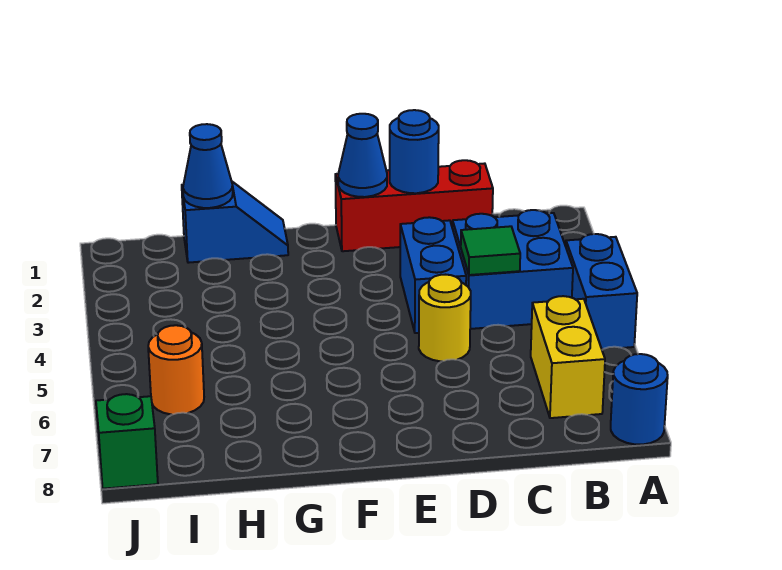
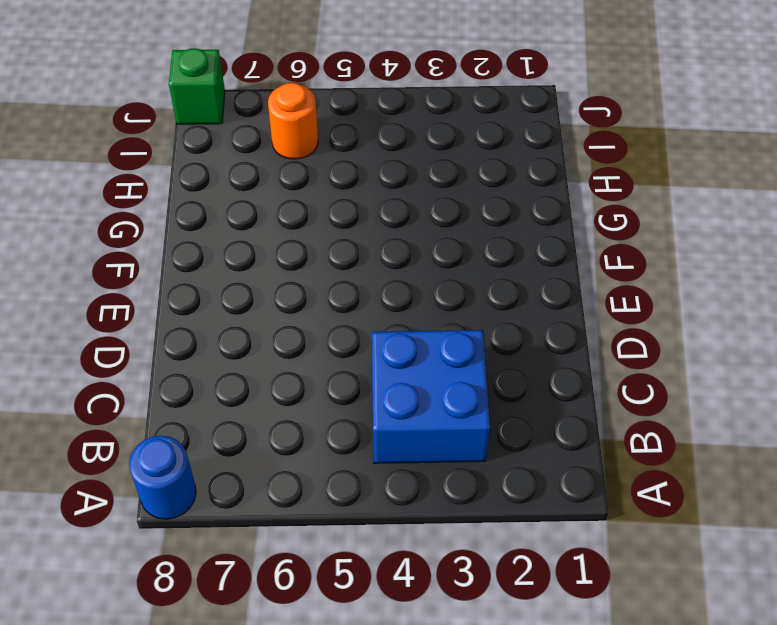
none -> blue 1x2 brick [566,234,637,349]
none -> yellow 1x2 brick [531,296,605,418]
none -> red 1x3 brick [335,160,493,251]

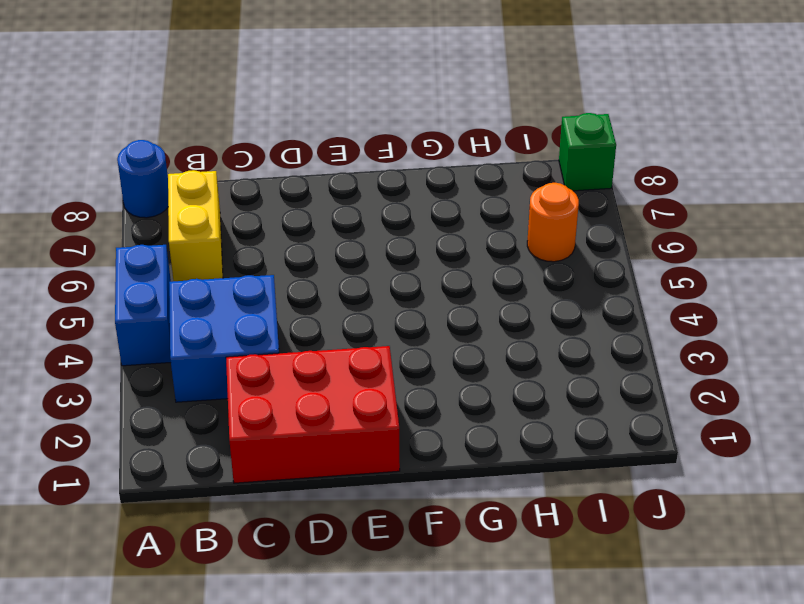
red 2x3 brick [226,346,400,483] -> red 1x3 brick [335,160,493,251]
none -> blue 1x2 brick [400,217,466,333]
none -> yellow 1x1 round brick [419,275,471,361]
none -> blue 1x2 slope [182,182,288,263]

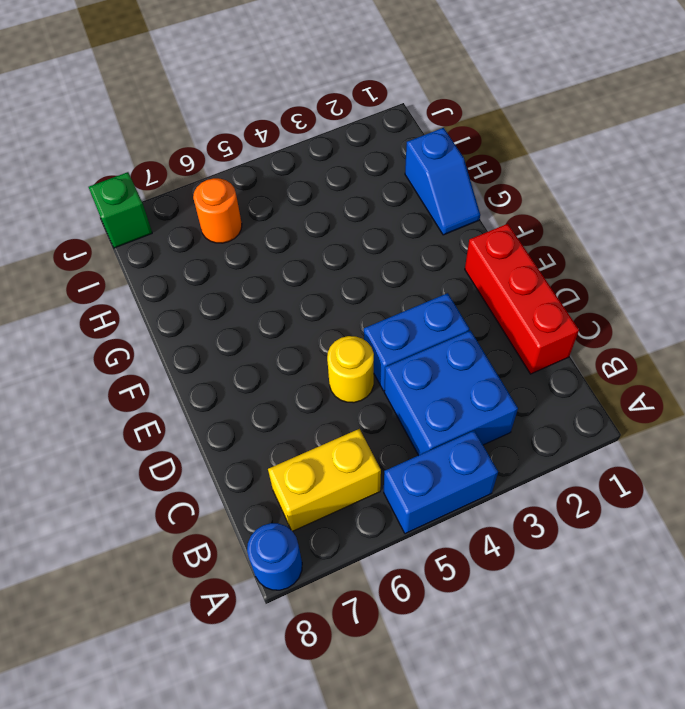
none -> green 1x1 tile [461,226,520,275]
none -> blue 1x1 round brick [390,110,439,193]
none -> blue 1x1 cone [338,114,387,197]

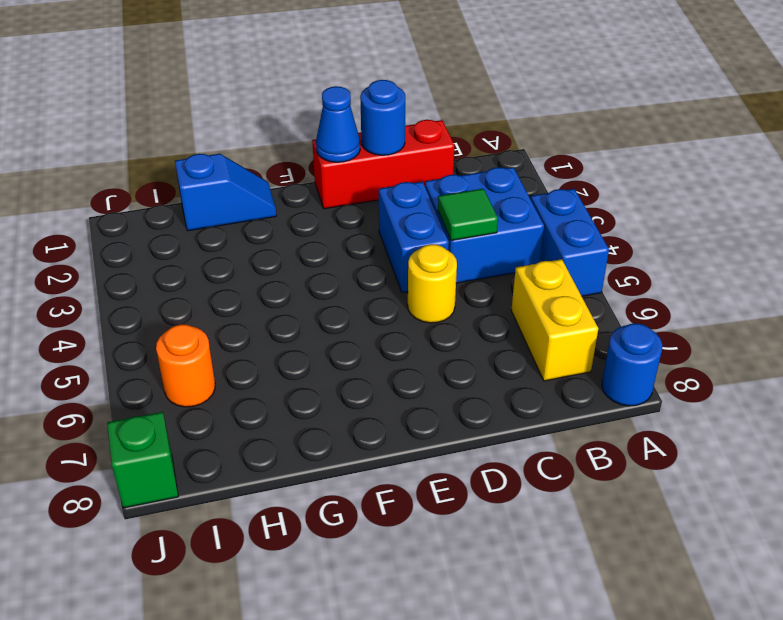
none -> blue 1x1 cone [183,124,233,208]

